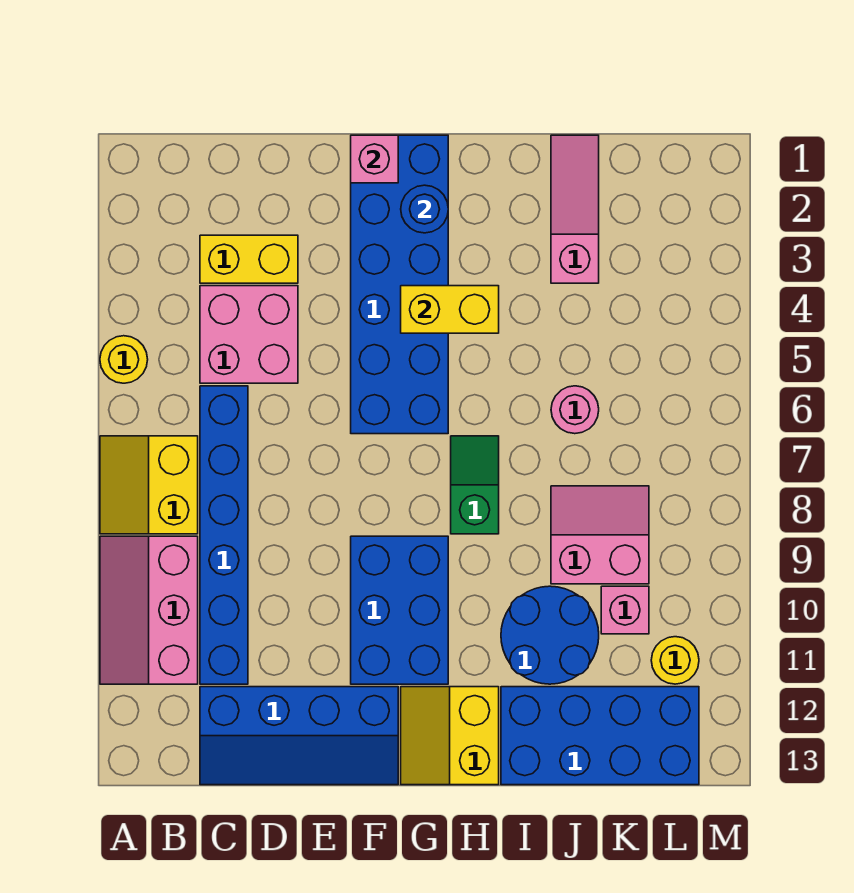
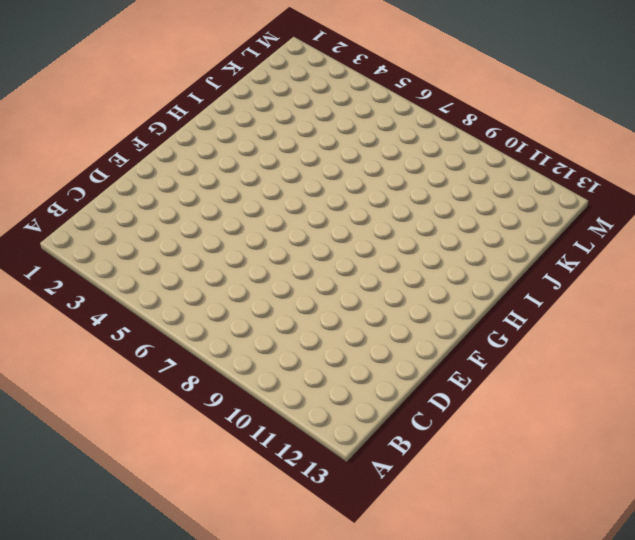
none -> yellow 1x1 round brick [100,336,148,383]
none -> yellow 2x2 slope [100,436,198,534]
none -> pink 2x3 slope [100,536,198,684]

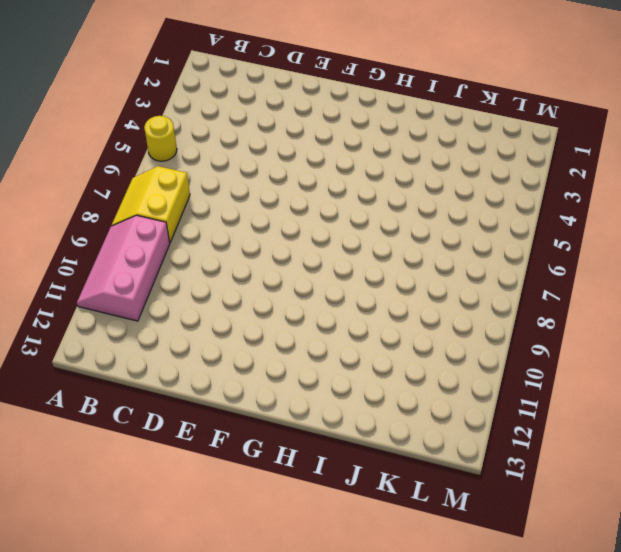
none -> yellow 1x2 brick [200,235,298,283]
none -> pink 2x2 brick [200,286,298,383]
none -> blue 1x6 brick [200,386,248,684]

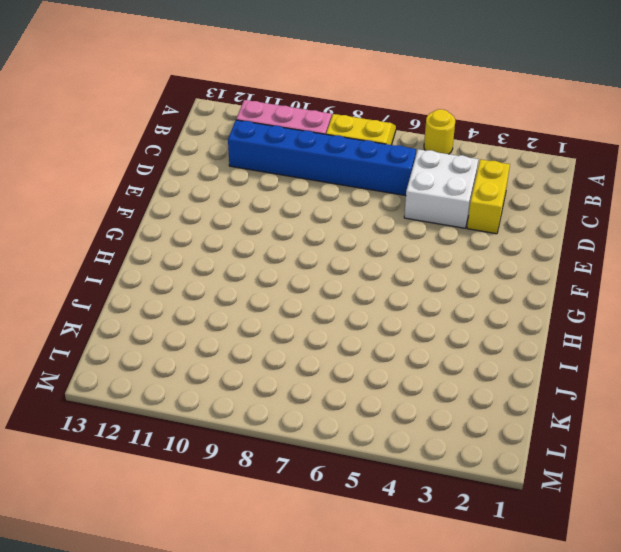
white 2x2 brick [404,149,478,228] -> pink 2x2 brick [200,286,298,383]
none -> blue 2x4 slope [200,687,398,785]
none -> blue 2x6 brick [351,135,448,434]
none -> blue 2x3 brick [351,536,448,684]

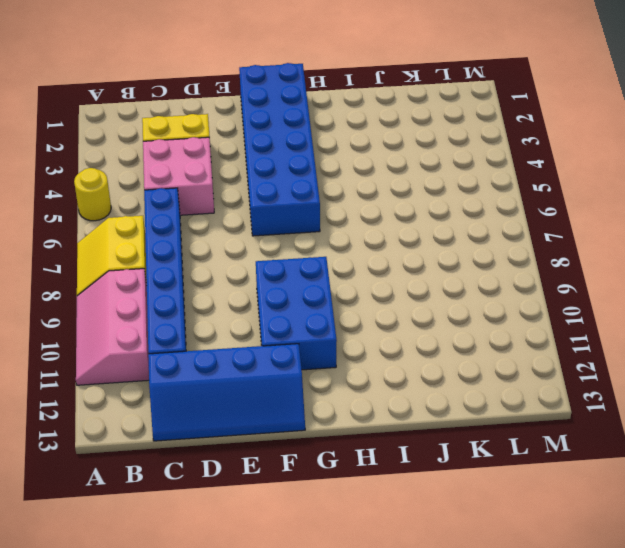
none -> yellow 2x2 slope [401,687,499,785]
none -> green 1x2 slope [451,436,499,534]
none -> blue 2x2 round brick [501,586,599,684]

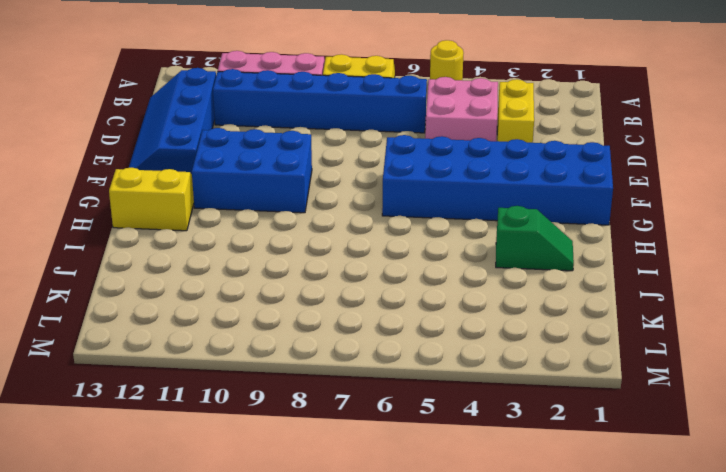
green 1x2 slope [496,206,574,271] -> green 1x2 slope moved to [451,436,499,534]
none -> blue 2x2 round brick [501,586,599,684]
none -> blue 2x4 brick [501,687,699,785]
none -> pink 1x3 slope [551,135,599,283]

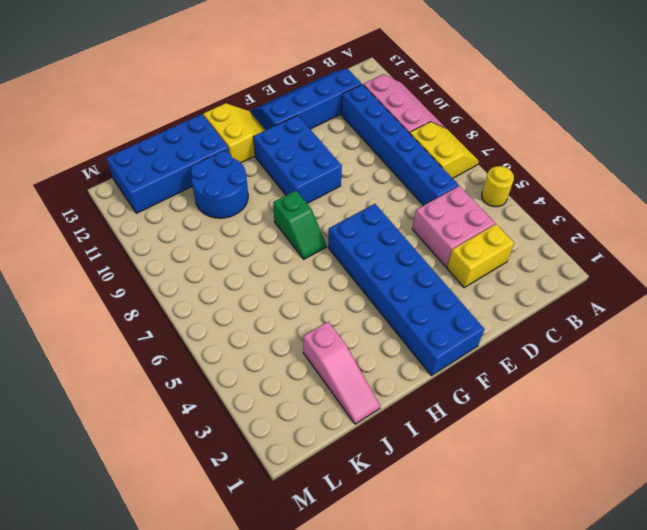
none -> pink 1x1 round brick [551,386,599,434]
none -> pink 2x2 slope [551,486,649,584]
none -> pink 1x1 brick [601,586,649,634]

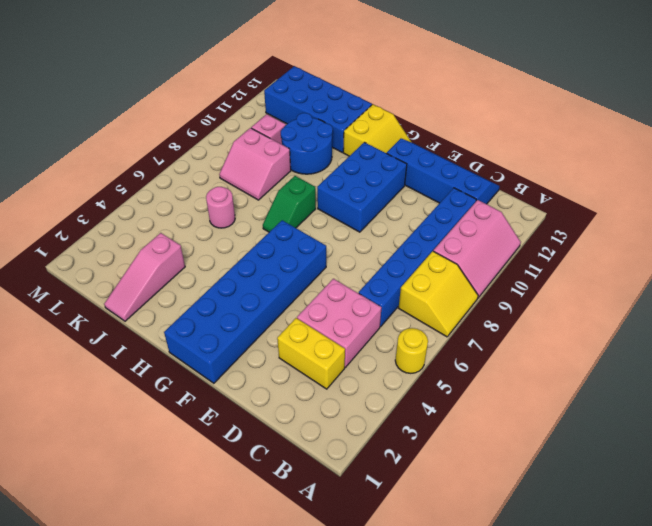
none -> yellow 1x1 round brick [651,637,699,684]
none -> pink 1x1 brick [351,135,398,183]
none -> blue 1x1 round brick [401,185,448,233]

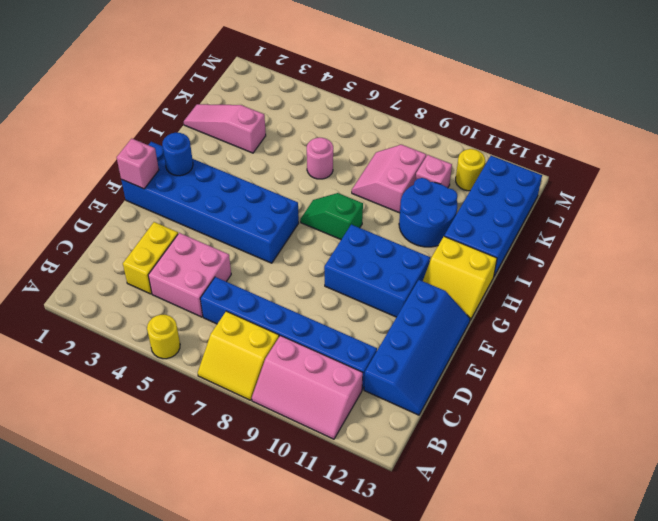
none -> yellow 1x2 brick [401,286,499,333]

